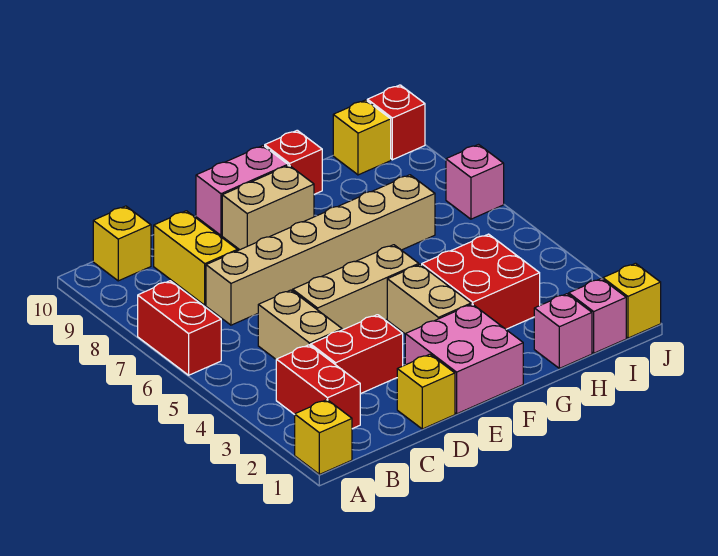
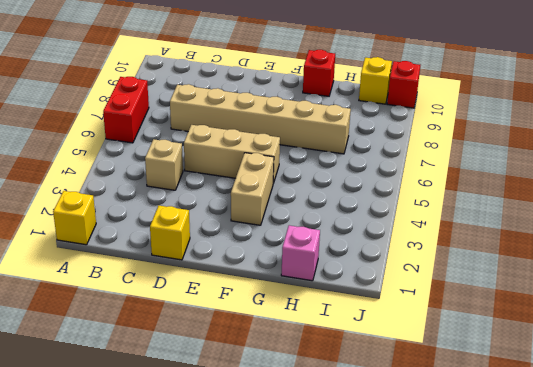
tan 1x1 brick [145,139,183,190] -> tan 1x2 brick [258,290,342,359]
none -> red 1x2 brick [276,345,360,429]
none -> yellow 1x1 brick [93,206,151,281]
none -> red 1x2 brick [311,315,403,394]

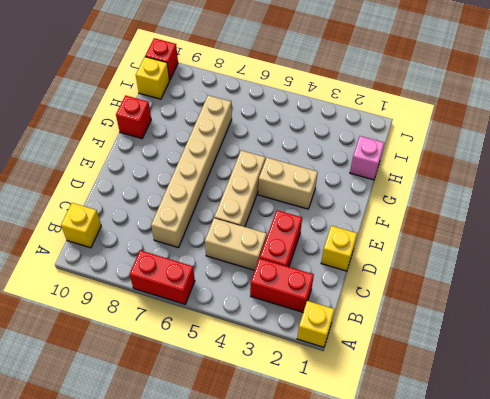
none -> yellow 1x2 brick [154,211,237,305]
none -> pink 2x2 brick [405,304,523,414]
none -> tan 1x2 brick [222,165,314,250]

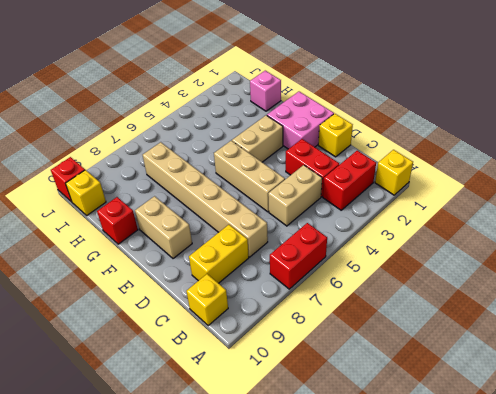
none -> pink 1x2 brick [196,146,288,235]
none -> red 2x2 brick [422,234,540,329]
none -> pink 1x1 brick [569,278,626,353]

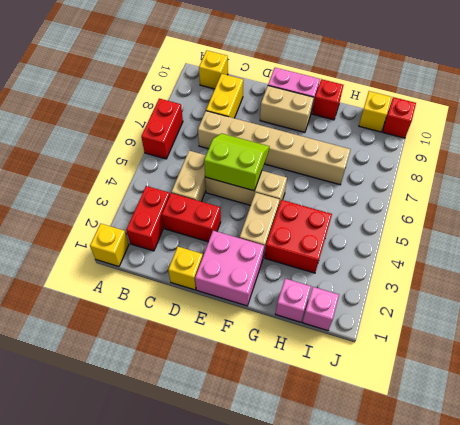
lime 2x2 slope [204,133,269,191] -> none
none -> yellow 1x1 brick [603,263,661,338]
none -> pink 1x1 brick [446,145,504,219]

